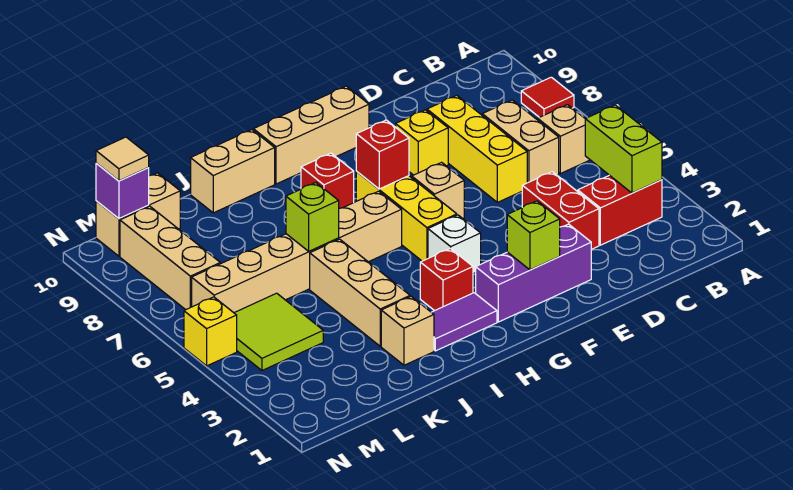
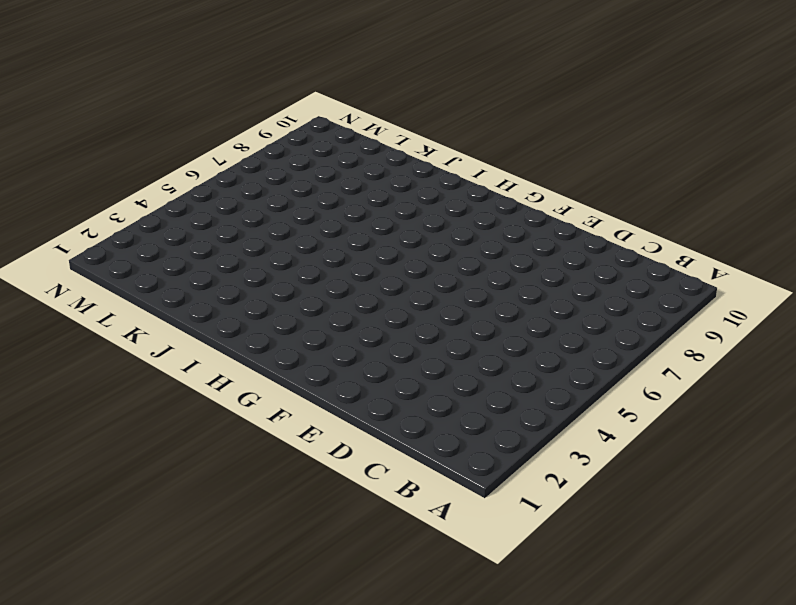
none -> red 1x1 tile [521,77,574,117]
none -> red 1x2 brick [578,175,662,245]
none -> tan 1x1 brick [538,105,590,174]

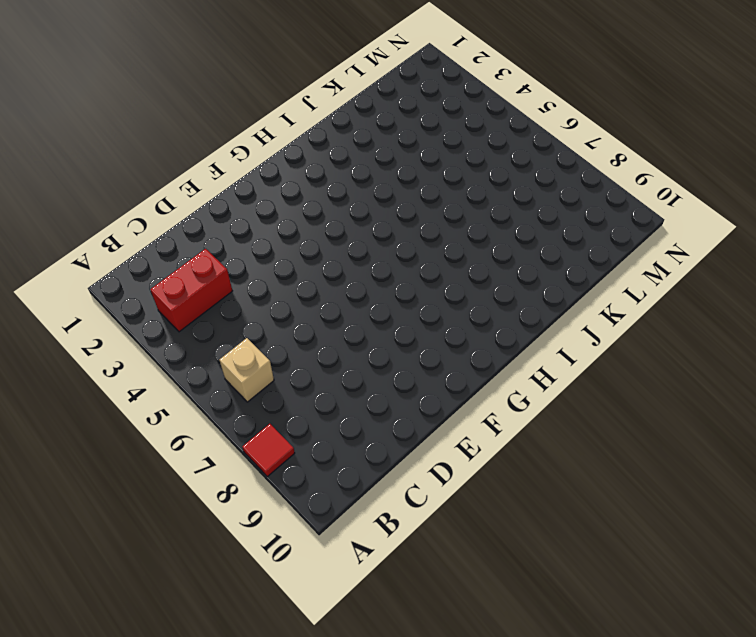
none -> tan 1x2 brick [482,100,559,183]
none -> red 1x2 brick [522,172,599,249]
none -> yellow 1x3 brick [427,96,527,202]

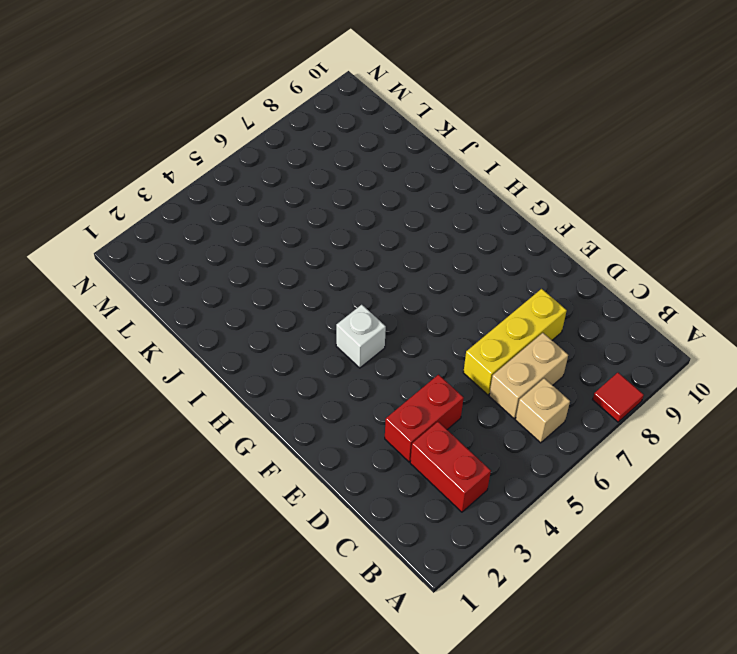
none -> purple 1x3 brick [476,224,591,322]
none -> yellow 1x1 brick [396,110,448,175]
none -> tan 1x1 brick [412,162,464,218]

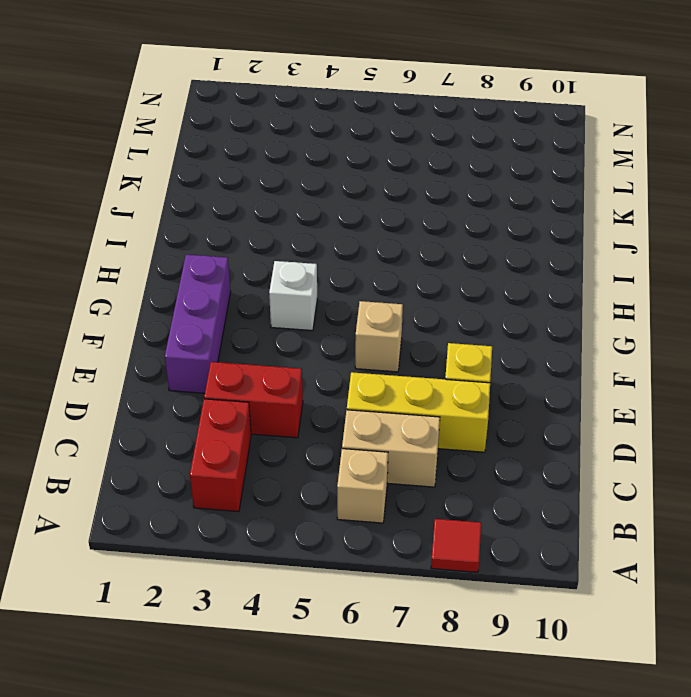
none -> tan 1x3 brick [253,86,369,184]
none -> yellow 1x3 brick [356,172,457,261]
none -> purple 1x2 tile [432,293,497,351]

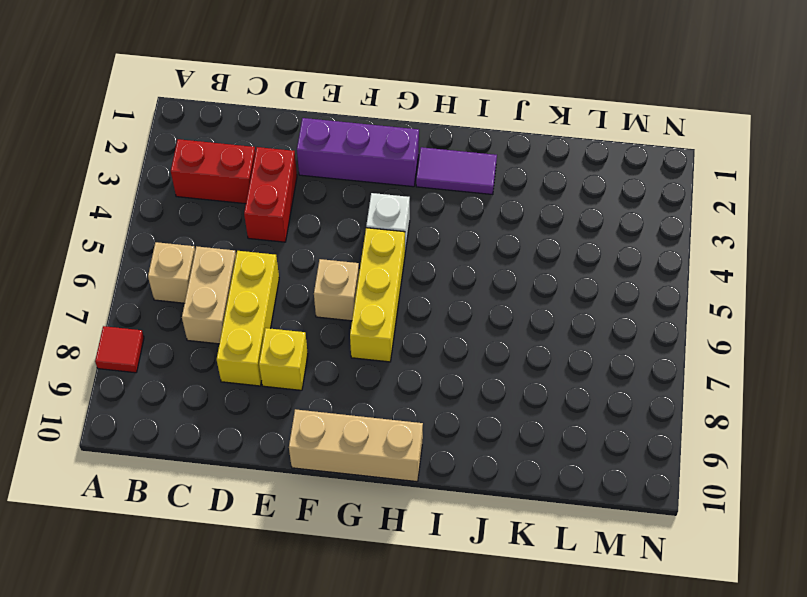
none -> red 1x1 brick [420,248,473,311]
none -> tan 1x6 brick [192,191,402,313]
none -> red 1x1 brick [301,153,354,208]

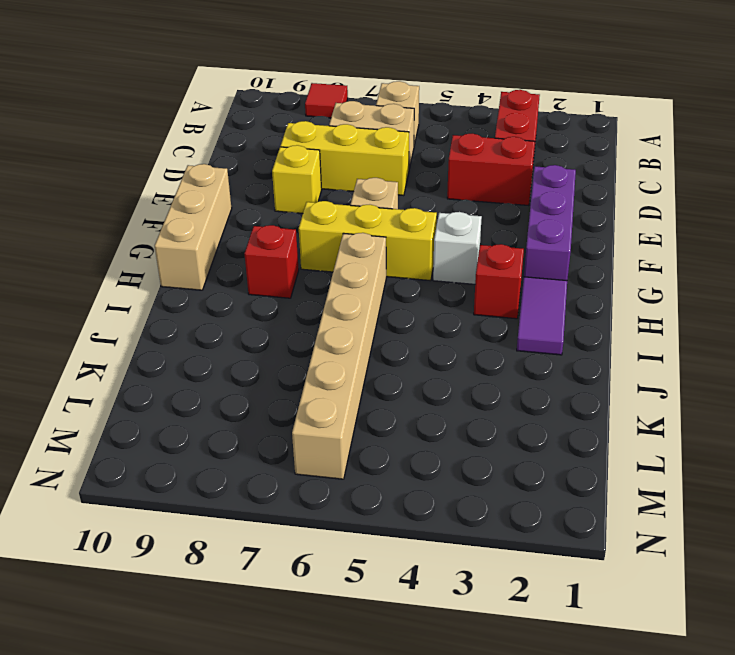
none -> tan 1x2 brick [191,130,275,213]
none -> tan 1x1 brick [381,296,434,365]
none -> tan 1x3 brick [310,239,410,346]

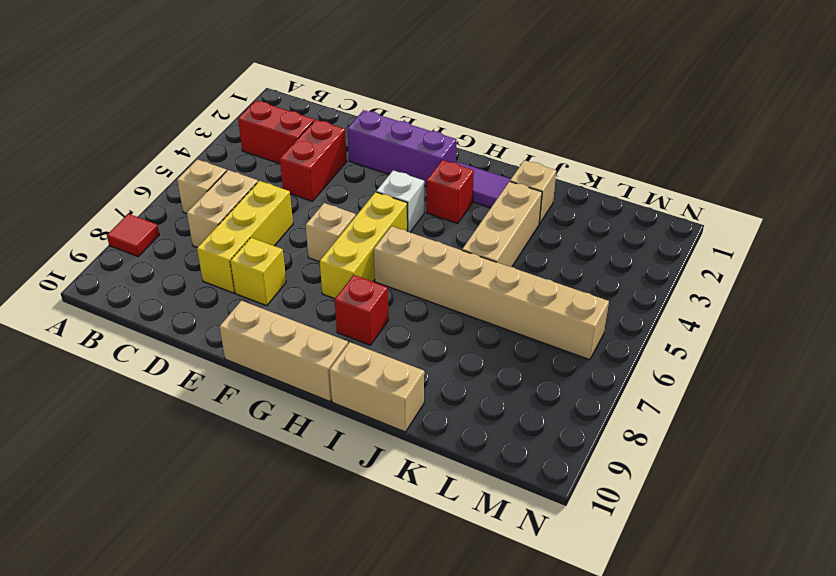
none -> lime 2x2 tile [235,293,323,370]
none -> tan 1x2 brick [96,173,180,256]
none -> tan 1x3 brick [120,206,220,310]

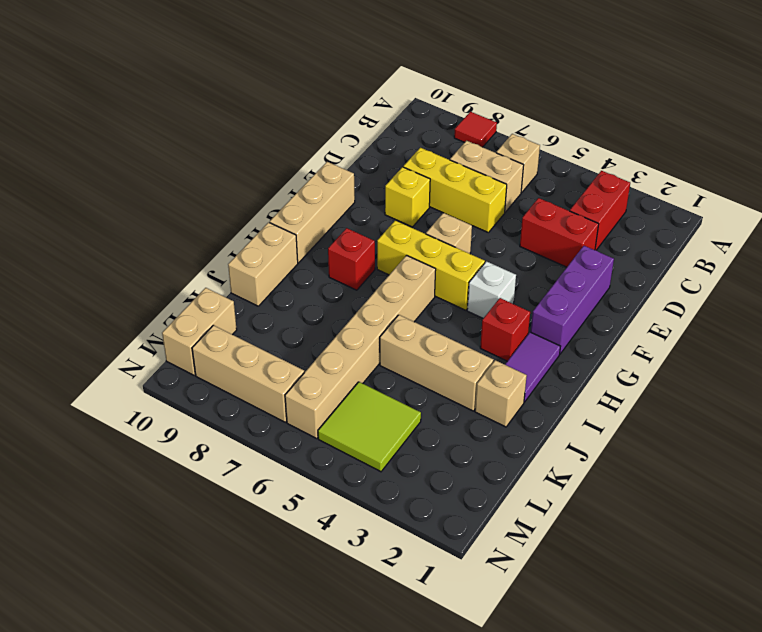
none -> yellow 1x1 brick [184,297,237,366]
none -> lime 1x2 brick [585,105,662,193]
none -> lime 1x1 brick [507,201,560,270]

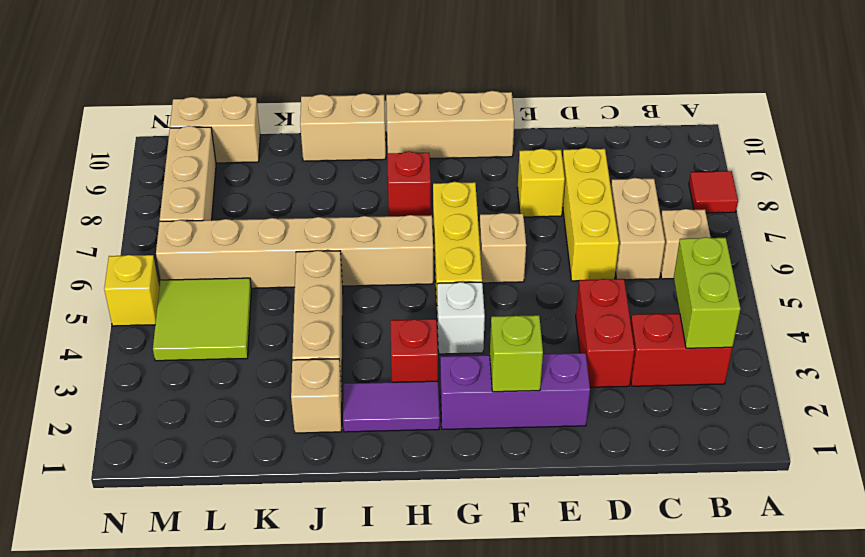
none -> red 1x1 brick [356,120,409,189]
none -> lime 1x1 brick [286,183,339,251]
none -> purple 1x1 brick [96,163,149,219]

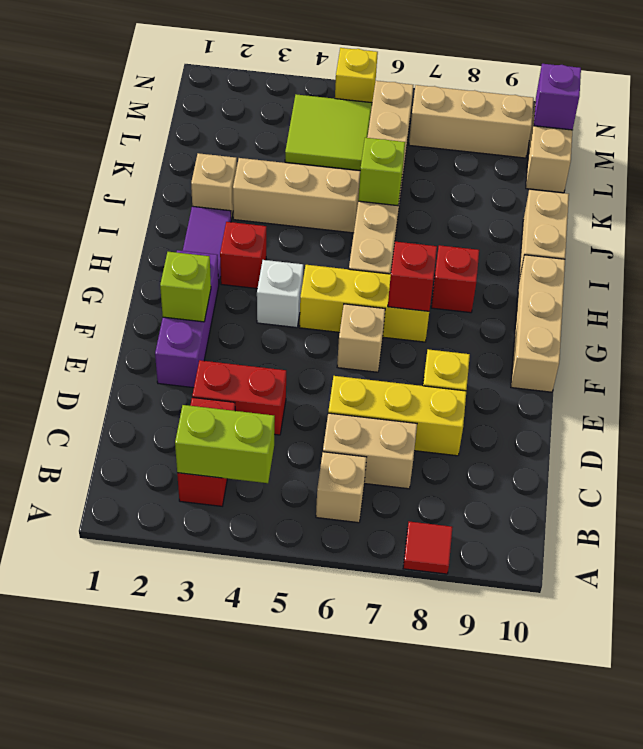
none -> tan 1x1 tile [96,137,149,181]

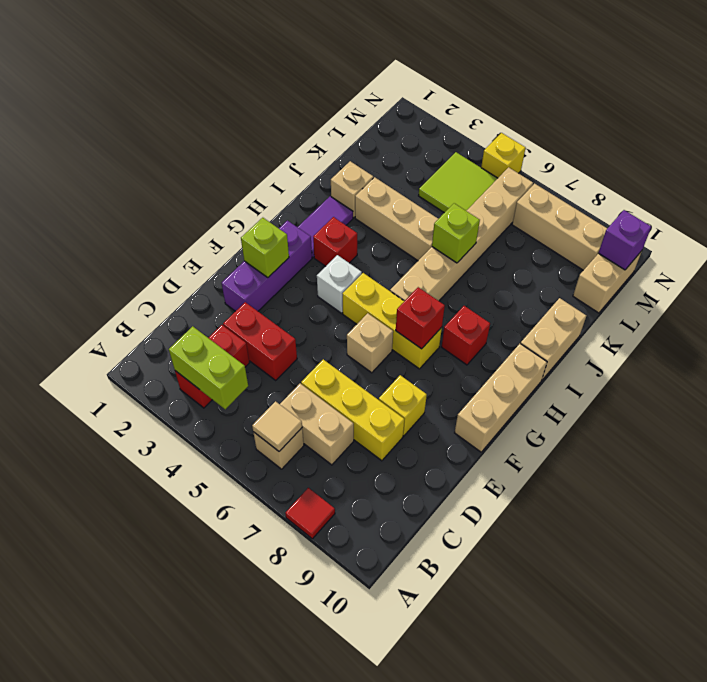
tan 1x1 tile [252,401,302,451] -> tan 1x1 tile moved to [96,137,149,181]

